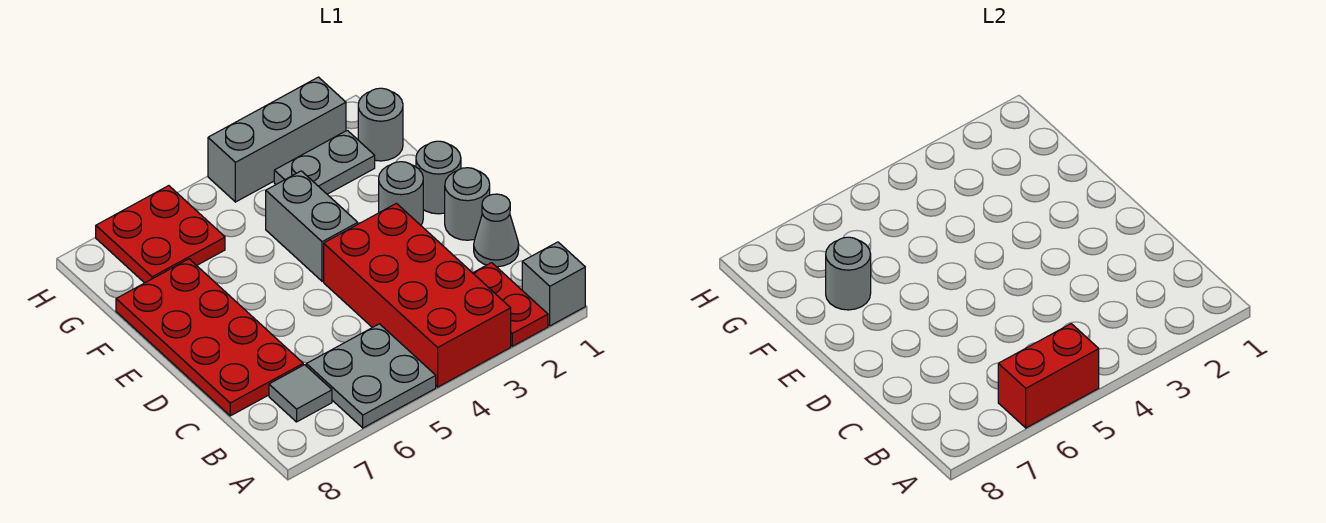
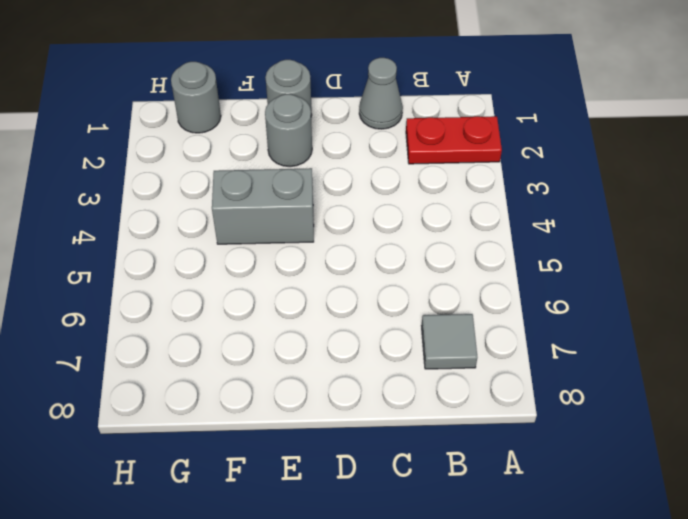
none -> grey 1x1 brick [522,242,585,326]
none -> red 2x4 brick [324,203,511,387]
none -> grey 2x2 plate [306,324,436,428]

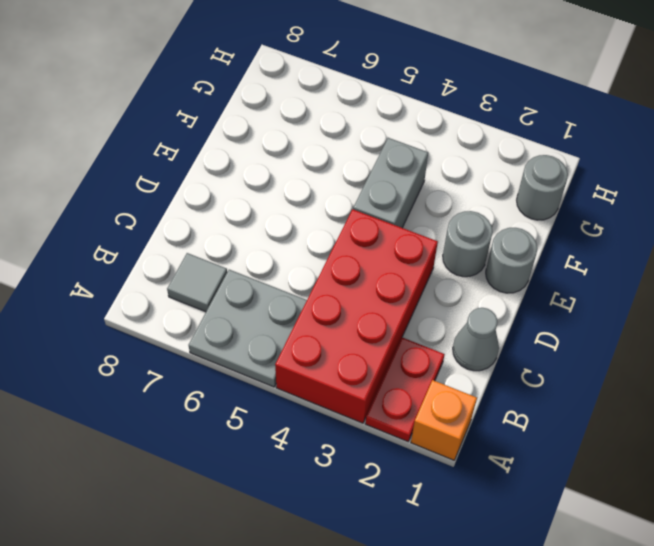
orange 1x1 brick [411,380,477,460] -> grey 1x1 brick [522,242,585,326]
none -> red 2x4 plate [116,259,303,416]
none -> grey 1x1 round brick [445,168,490,240]
none -> grey 1x2 plate [274,130,375,194]

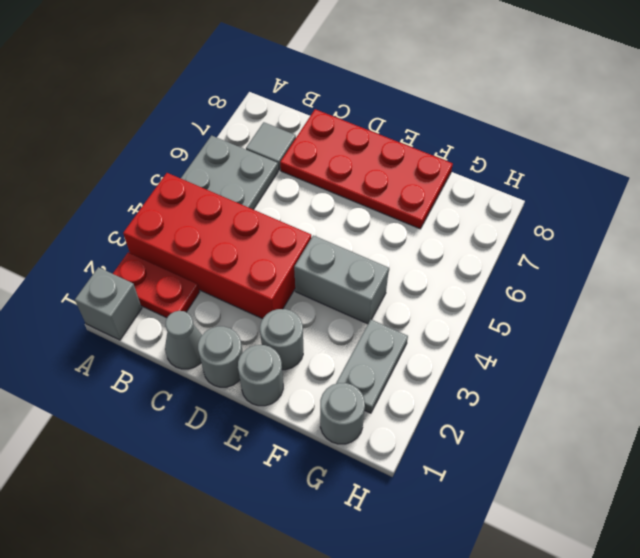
none -> red 2x2 plate [96,186,225,283]
none -> grey 1x3 brick [208,77,346,202]
none -> red 1x2 brick [998,324,1099,428]

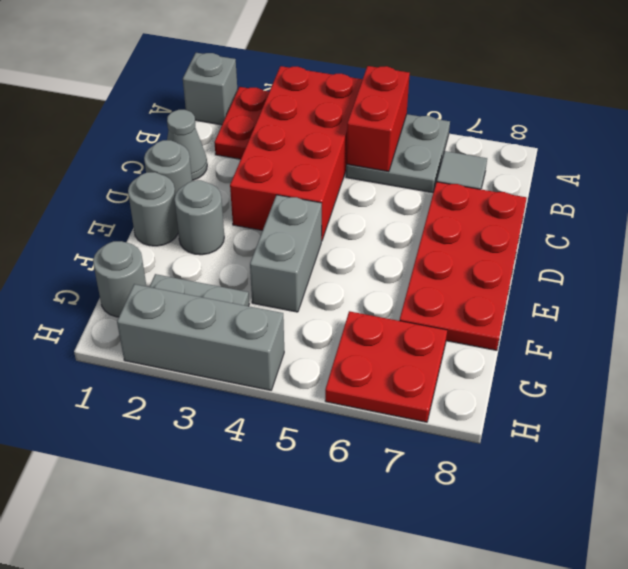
red 1x2 brick [346,66,410,172] -> red 1x2 brick turned to [998,324,1099,428]
none -> grey 1x1 round brick [826,237,871,310]

